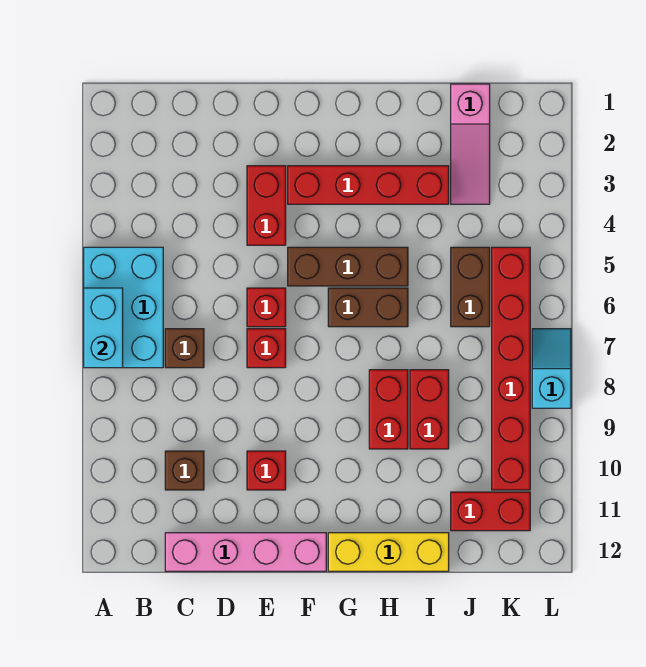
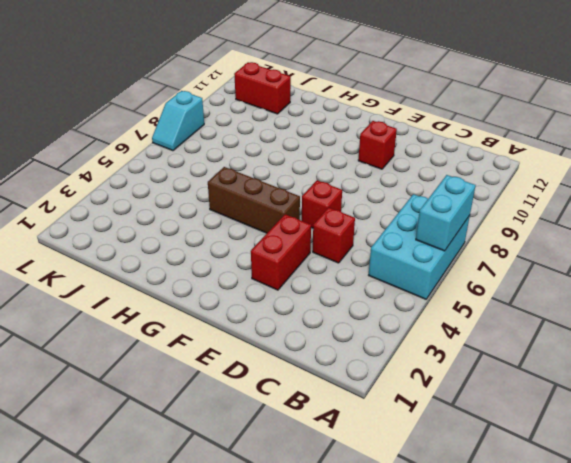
red 1x1 brick [313,208,355,263] -> red 1x1 brick moved to [247,329,286,368]
none -> brown 1x1 brick [165,329,204,368]
none -> brown 1x1 brick [165,451,204,490]
none -> pink 1x4 brick [165,533,326,571]

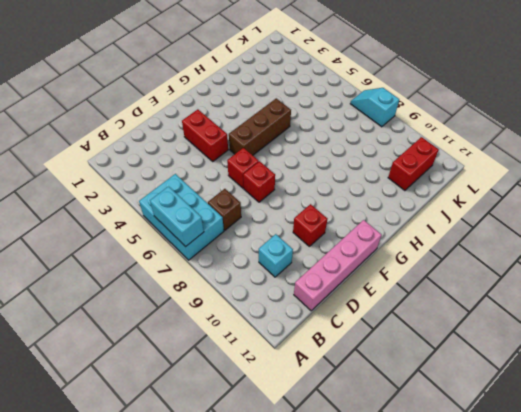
cyan 1x1 brick [259,234,293,277] -> brown 1x1 brick [165,451,204,490]
none -> red 1x4 brick [288,166,449,204]
none -> brown 1x2 brick [328,288,408,327]
none -> yellow 1x3 brick [328,533,449,571]

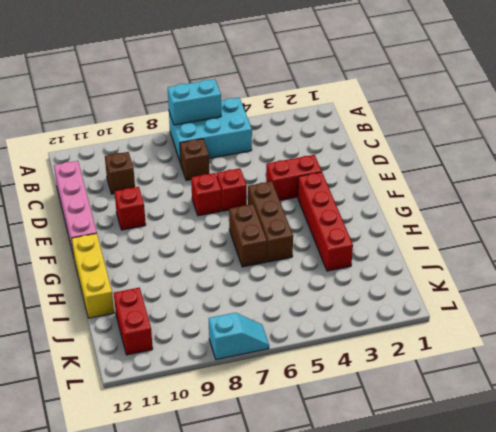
none -> red 1x2 brick [369,370,408,449]
none -> red 1x2 brick [410,370,449,449]
none -> pink 1x3 slope [451,84,490,204]

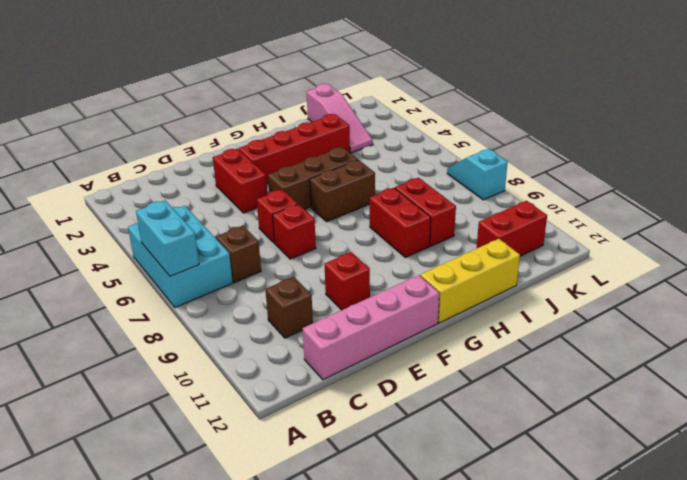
none -> brown 1x2 brick [451,247,490,327]
none -> red 1x6 brick [492,247,530,490]

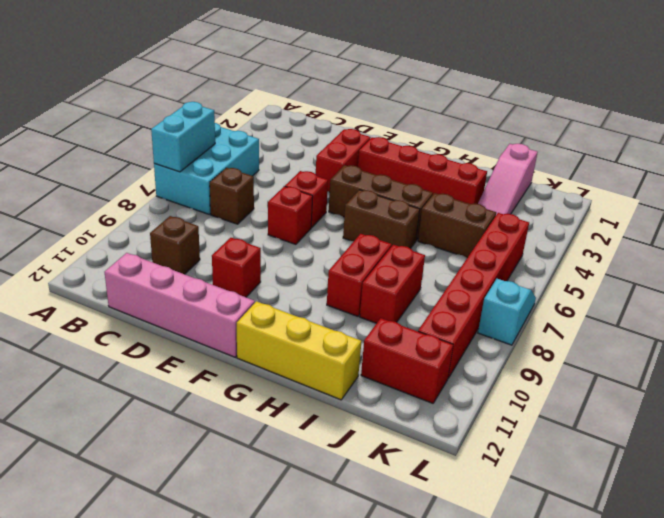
brown 1x2 brick [418,193,496,258] -> brown 1x2 brick turned to [451,247,490,327]

